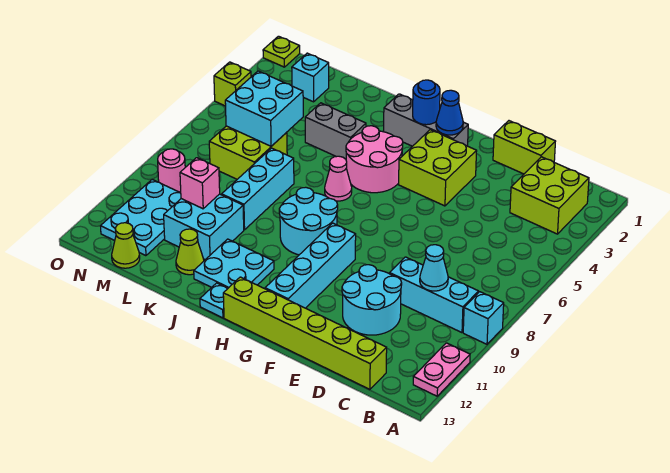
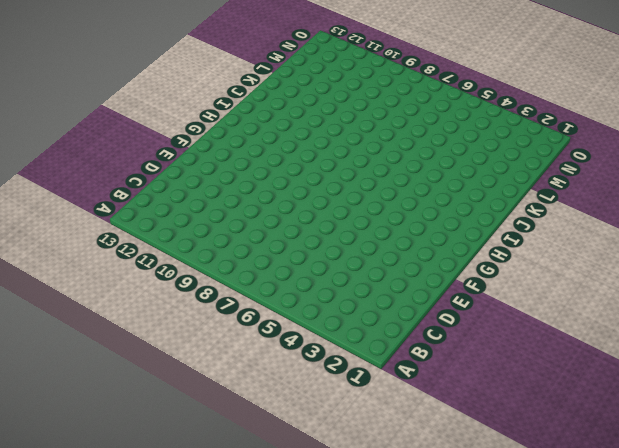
none -> cyan 1x1 brick [463,292,504,344]
none -> pink 1x2 plate [413,343,470,396]
none -> lime 2x2 brick [510,157,589,234]
none -> cyan 1x3 brick [390,257,479,333]

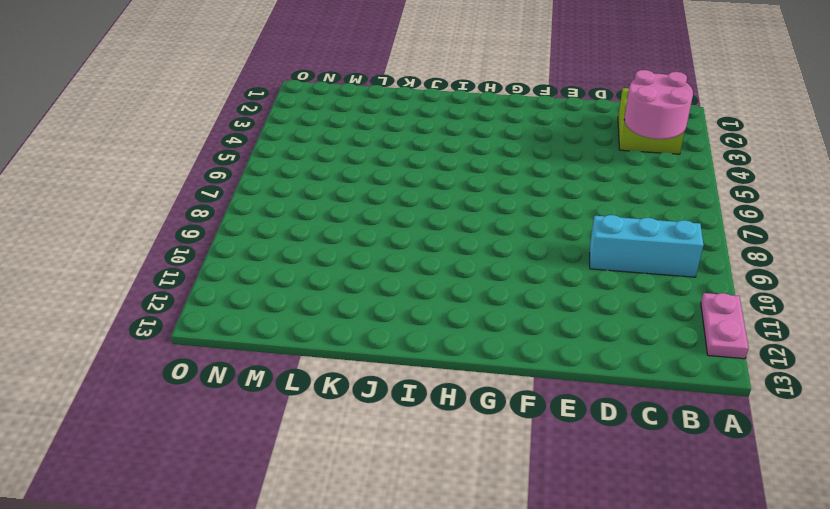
pink 2x2 round brick [624,70,693,139] -> pink 2x2 round brick moved to [346,126,403,193]
none -> cyan 1x1 brick [463,292,504,344]
none -> lime 1x6 brick [223,277,387,389]
none -> lime 1x2 brick [493,121,556,174]
none -> cyan 2x2 round brick [342,265,402,335]

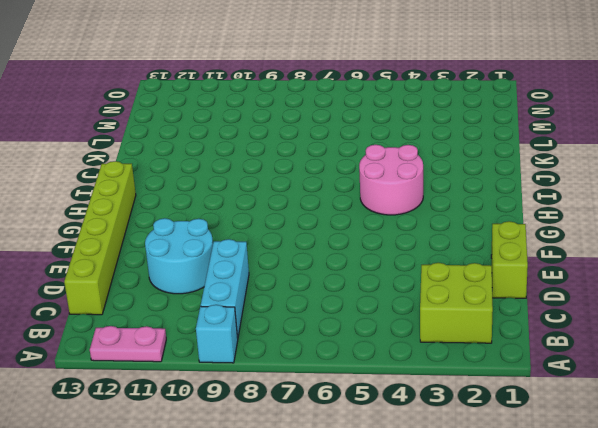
none -> lime 2x2 brick [399,130,477,206]
none -> grey 1x3 brick [384,94,468,146]
none -> cyan 1x4 brick [265,223,356,308]
none -> cyan 2x2 round brick [279,187,338,255]

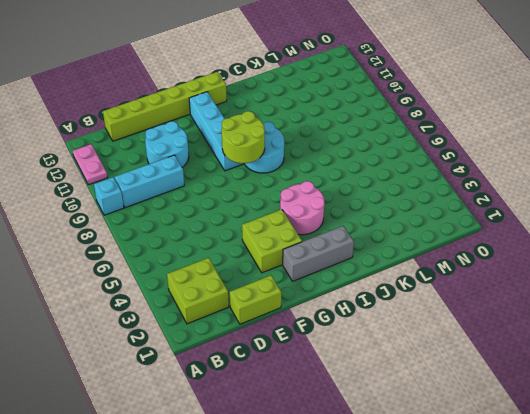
lime 2x2 round brick [222,111,265,163] -> none
none -> pink 1x1 cone [325,156,352,201]
none -> cyan 2x2 plate [194,239,274,288]
none -> cyan 1x1 plate [200,283,228,318]
none -> grey 1x2 brick [305,103,366,159]

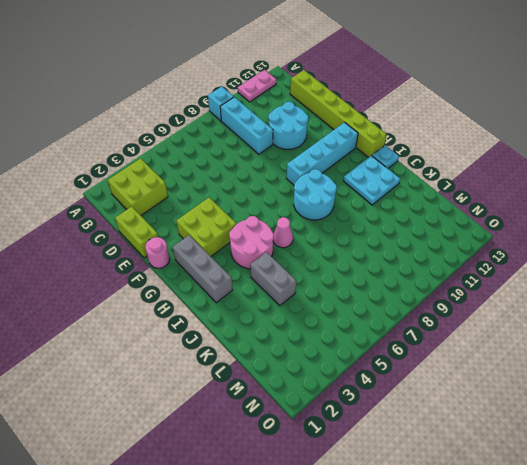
pink 1x1 round brick [145,237,170,268] -> pink 1x1 round brick moved to [158,149,185,192]
none -> cyan 1x3 brick [222,148,294,230]
none -> cyan 2x2 brick [164,194,244,260]
none -> lime 1x1 cone [176,229,204,275]
none -> lime 2x2 brick [209,126,287,179]

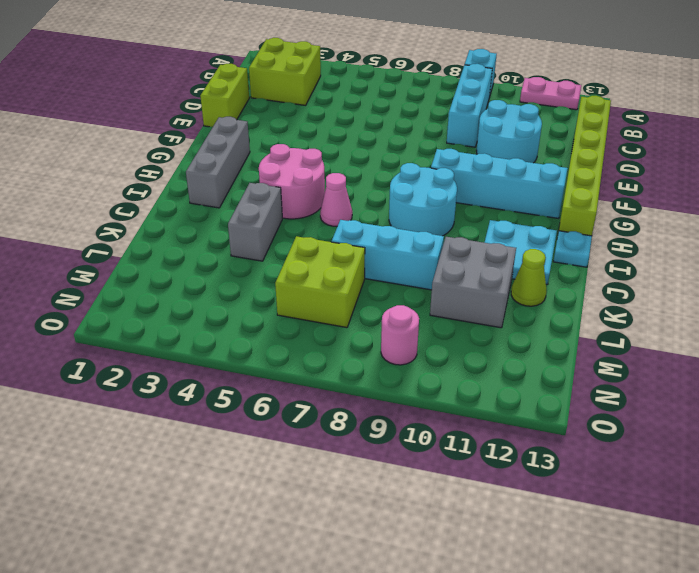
grey 2x2 brick [430,237,516,328] -> cyan 2x2 brick [164,194,244,260]
none -> lime 2x2 brick [399,130,477,206]
none -> cyan 1x1 brick [292,53,329,102]
none -> cyan 2x3 plate [101,180,181,256]
none -> lime 1x1 cone [112,223,140,268]

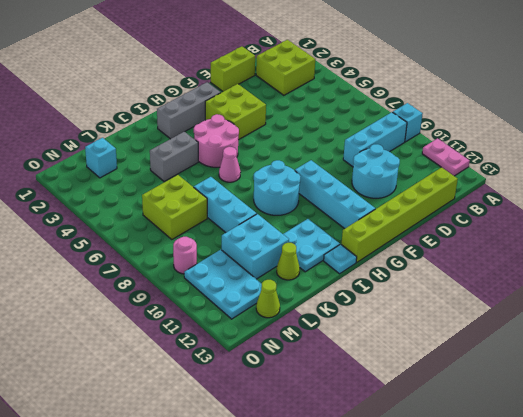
none -> lime 1x1 plate [263,36,300,67]
none -> lime 1x1 brick [214,62,251,106]
none -> cyan 1x1 cone [420,245,448,291]
none -> blue 1x1 cone [436,90,463,135]

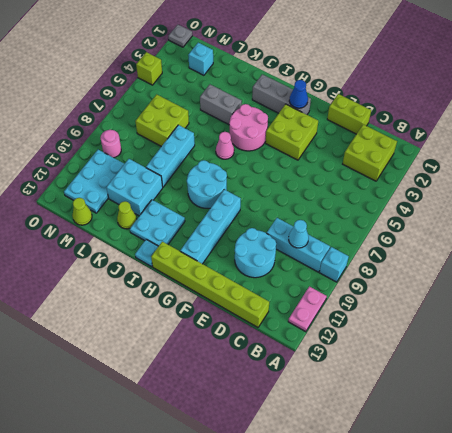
grey 1x1 plate [168,25,192,47] -> lime 1x1 plate [263,36,300,67]
none -> blue 1x1 round brick [413,80,440,125]
none -> cyan 2x2 brick [225,71,303,146]
none -> pink 1x1 brick [180,158,220,209]

